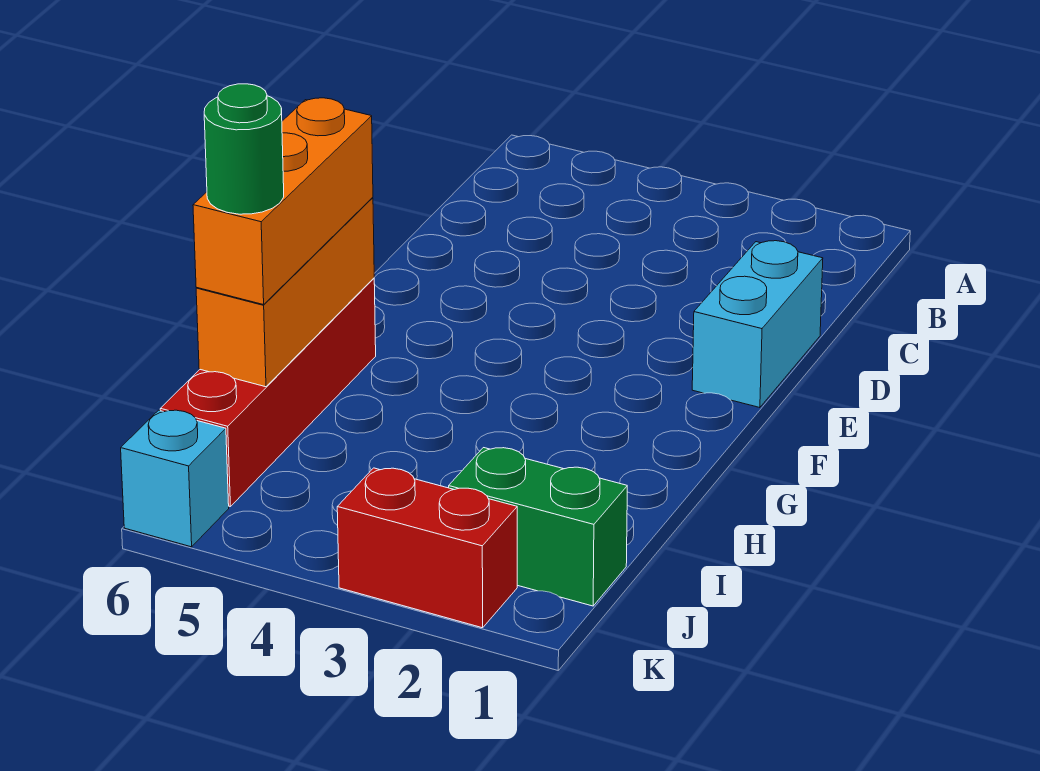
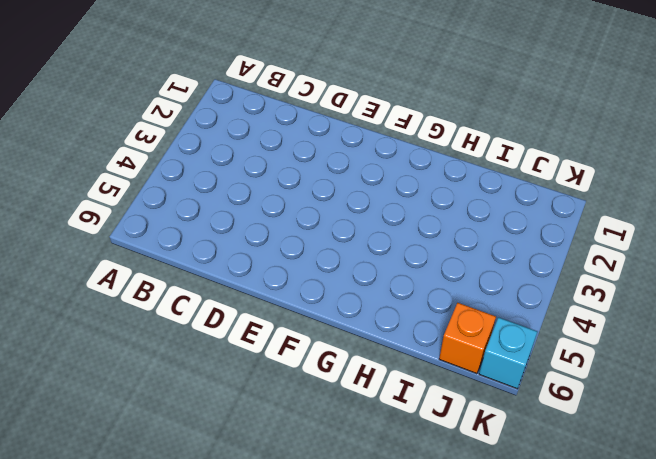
orange 1x1 brick [439,303,496,374] -> red 1x4 brick [160,278,376,506]
none -> cyan 1x2 brick [692,241,823,408]
none -> green 1x2 brick [449,448,627,606]

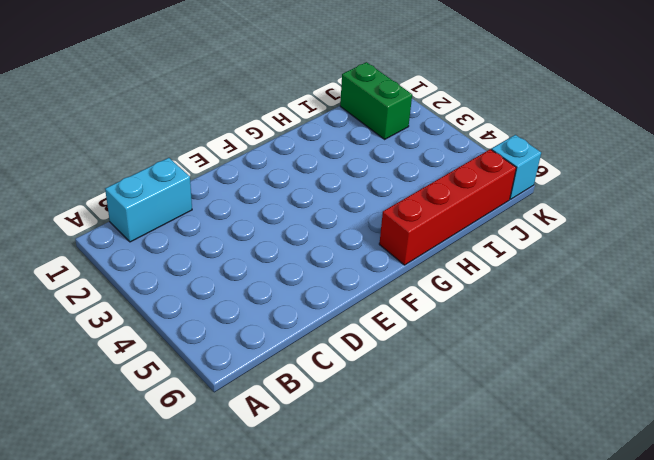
cyan 1x2 brick [105,158,192,242] -> cyan 1x2 brick moved to [692,241,823,408]
none -> red 1x2 brick [337,468,517,628]
none -> orange 1x3 brick [196,198,374,387]

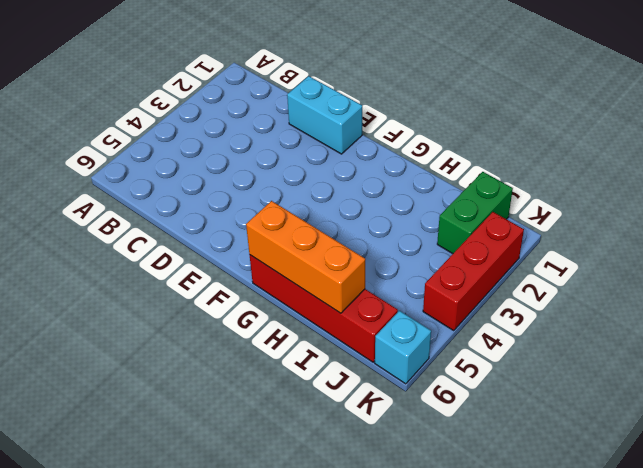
red 1x3 brick [423,212,524,331] -> red 1x2 brick [337,468,517,628]
none -> orange 1x3 brick [193,98,373,305]
none -> green 1x1 round brick [204,84,284,214]

